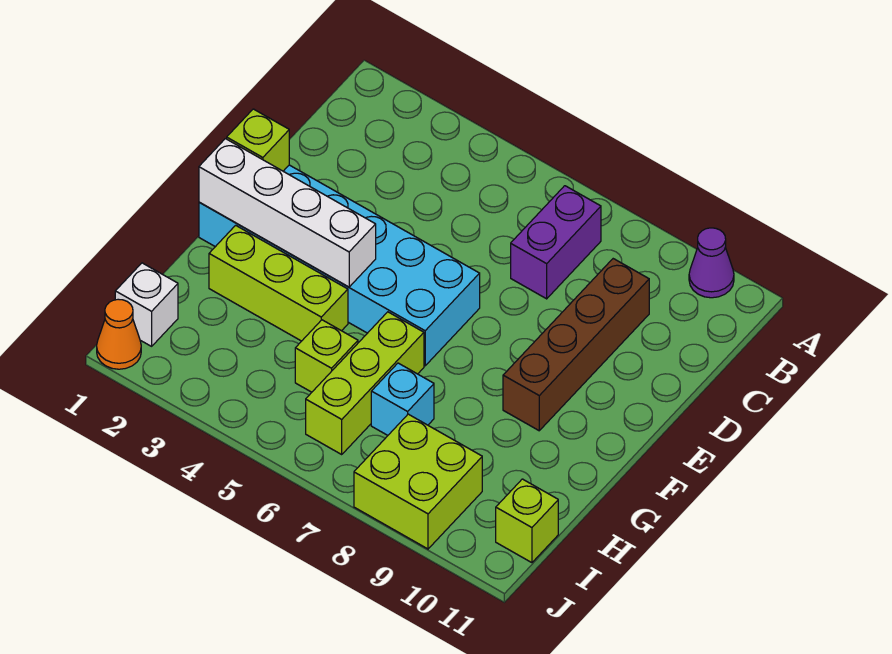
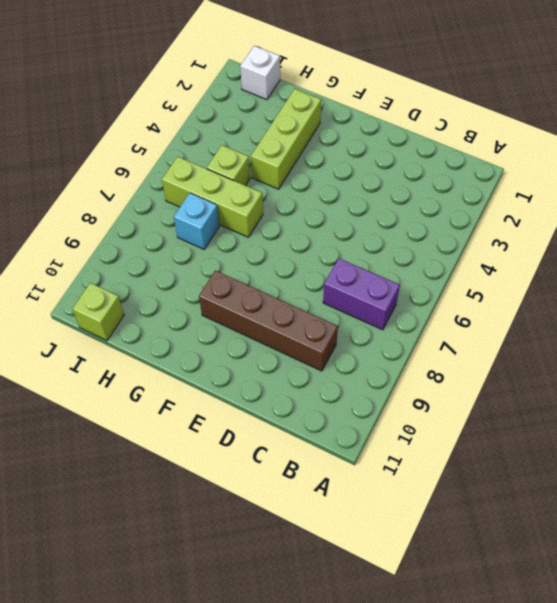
none -> purple 1x1 cone [689,228,734,298]
none -> cyan 2x6 brick [199,165,480,366]
none -> lime 2x2 brick [354,414,482,549]

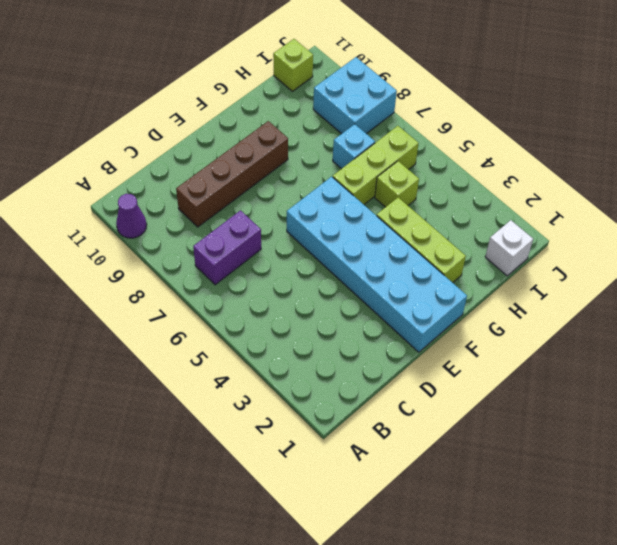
cyan 2x2 brick [313,57,397,134] -> lime 2x2 brick [354,414,482,549]
none -> orange 1x1 cone [97,299,141,369]
none -> lime 1x1 brick [227,109,289,171]
none -> white 1x4 brick [199,139,376,287]

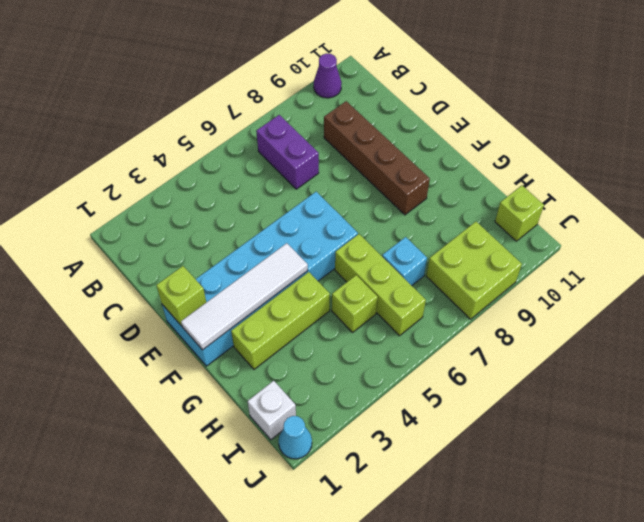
white 1x4 tile [181,243,308,350] -> white 1x4 brick [199,139,376,287]
cyan 1x1 cone [279,416,312,459] -> orange 1x1 cone [97,299,141,369]

